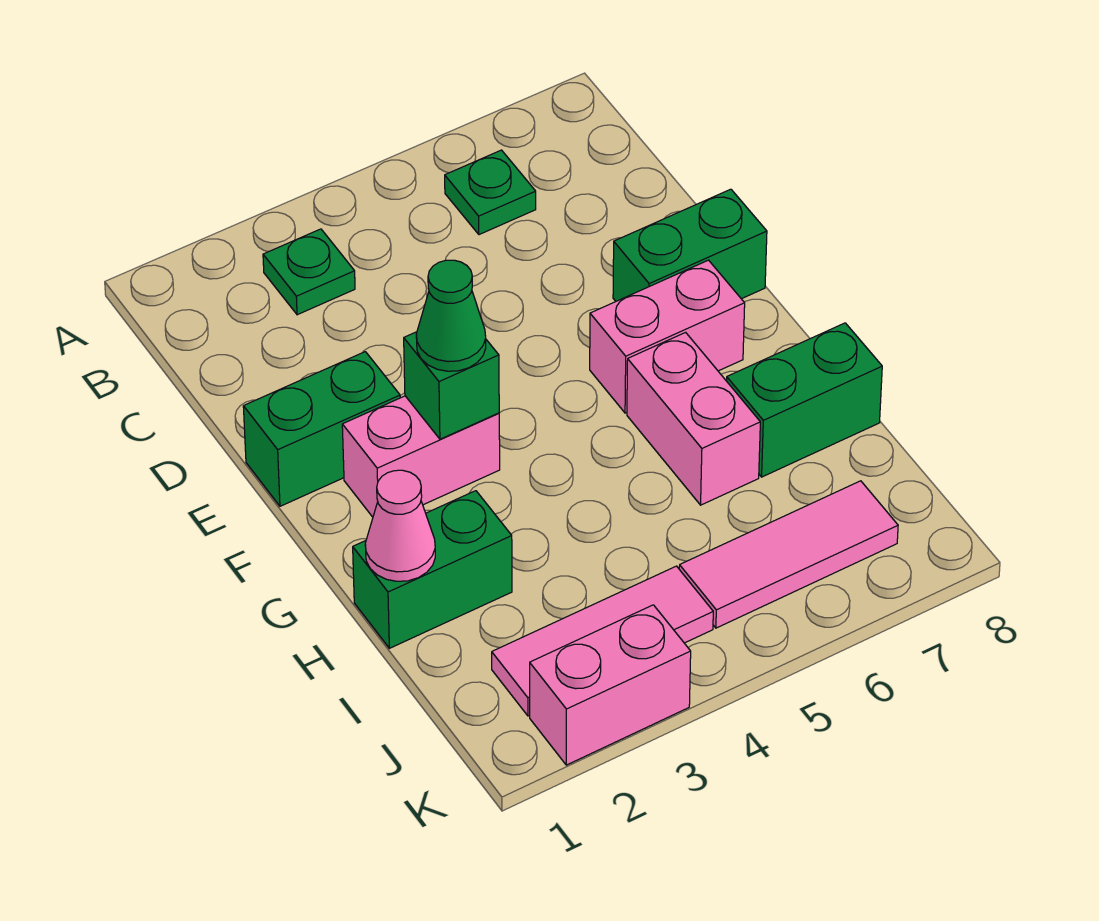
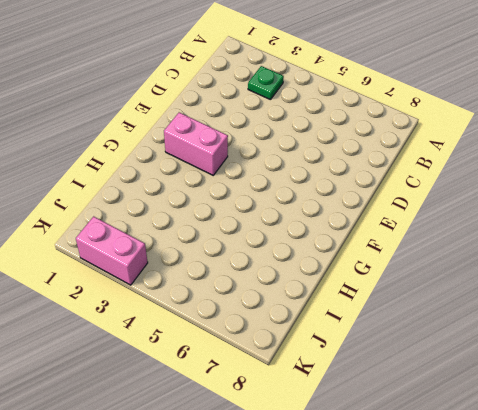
none -> green 1x1 plate [445,150,536,235]
none -> green 1x2 brick [243,352,400,506]
none -> green 1x2 brick [613,189,767,301]

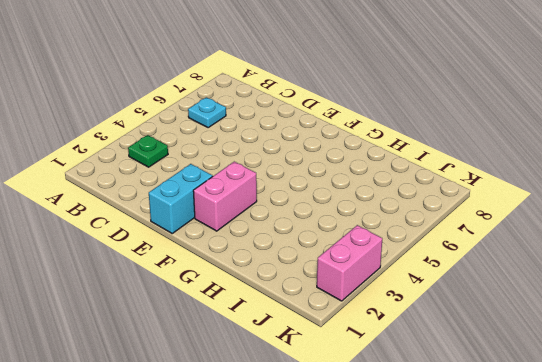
cyan 1x1 plate [188,97,226,127] -> green 1x1 plate [445,150,536,235]
cyan 1x2 brick [149,164,213,233] -> green 1x2 brick [243,352,400,506]
none -> green 1x2 brick [613,189,767,301]
none -> pink 1x2 brick [590,260,745,413]
none -> pink 1x2 brick [627,332,760,505]

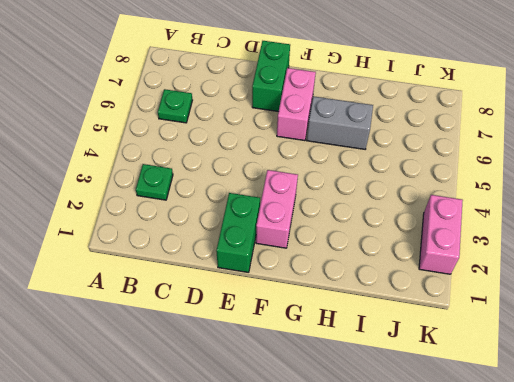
grey 1x2 brick [307,96,373,149] -> pink 1x2 brick [627,332,760,505]
none -> green 1x2 brick [353,491,512,648]
none -> green 1x2 brick [727,323,882,477]
none -> pink 1x3 tile [492,566,713,716]

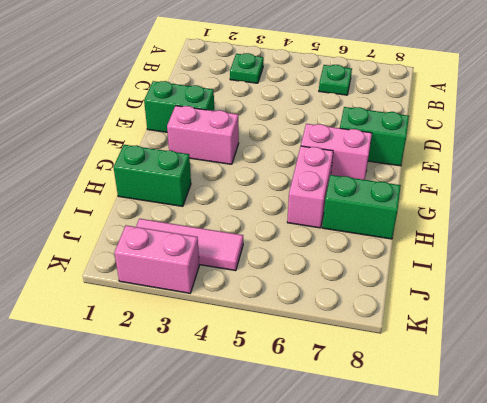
none -> pink 1x3 tile [679,481,898,628]
none -> green 1x1 brick [404,332,499,439]
none -> pink 1x1 cone [365,470,435,581]

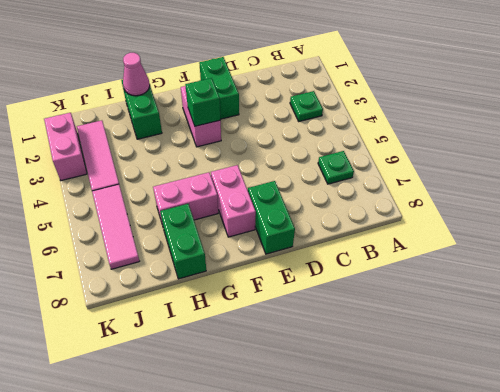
none -> green 1x1 cone [416,260,486,371]

